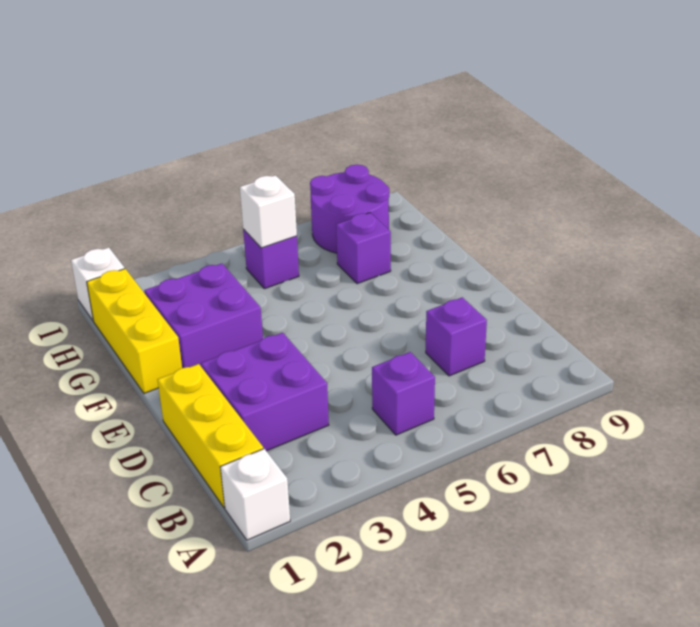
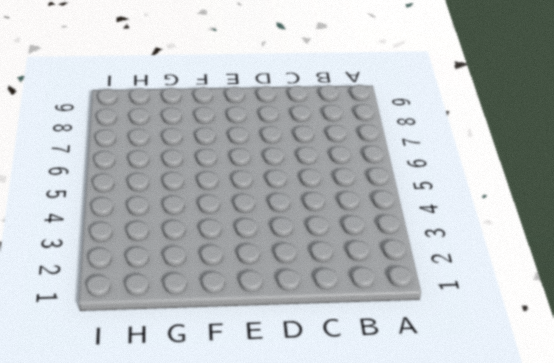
none -> white 1x1 brick [220,449,290,540]
none -> yellow 1x3 brick [157,364,263,508]
none -> purple 1x1 brick [372,352,435,435]

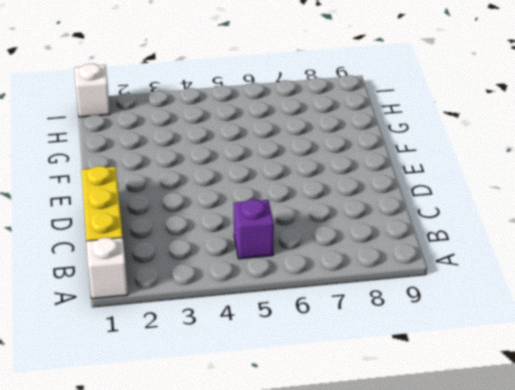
none -> purple 2x2 brick [201,333,329,451]
none -> purple 1x1 brick [426,297,487,376]
none -> yellow 1x3 brick [87,269,182,393]

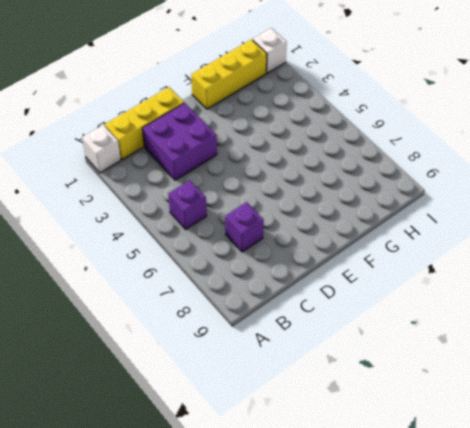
none -> purple 2x2 brick [144,264,263,368]
none -> purple 1x1 brick [336,213,391,284]
none -> purple 1x1 brick [243,229,299,289]

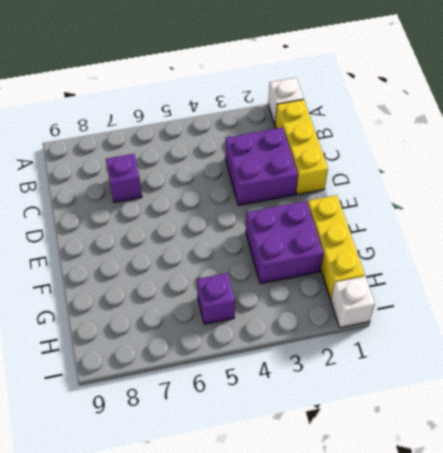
none -> purple 1x1 brick [372,352,435,435]
none -> purple 1x1 brick [336,213,391,284]
none -> purple 2x2 round brick [310,165,389,253]

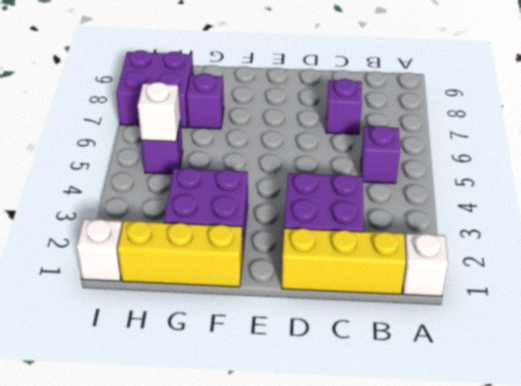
purple 2x2 brick [116,50,193,128] -> purple 2x2 round brick [310,165,389,253]

